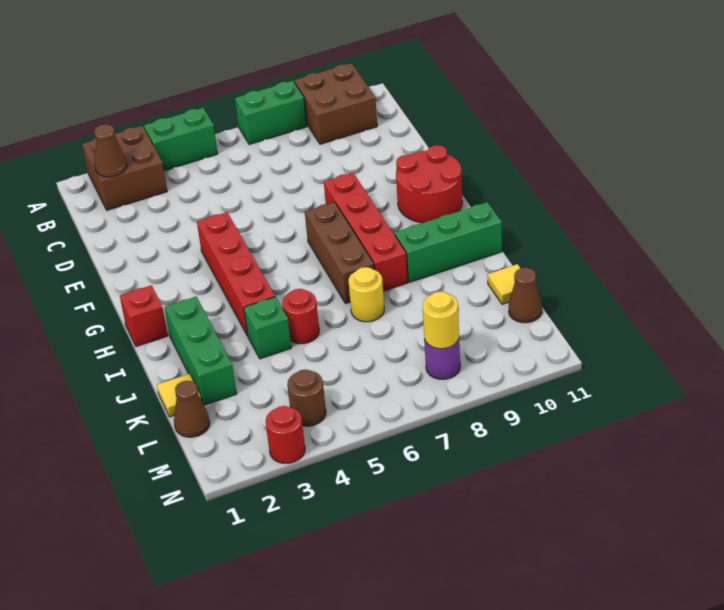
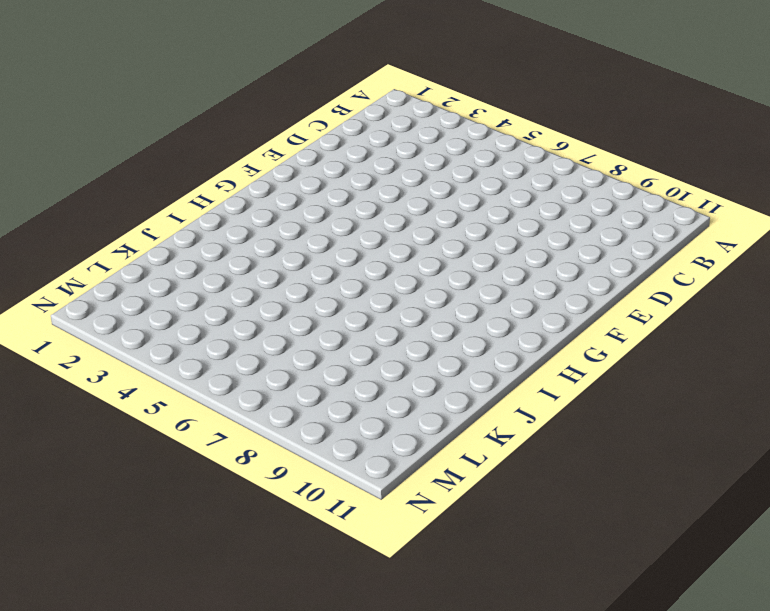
none -> brown 2x2 brick [82,126,167,210]
none -> green 1x2 brick [144,108,218,171]
none -> green 1x2 brick [235,81,307,145]

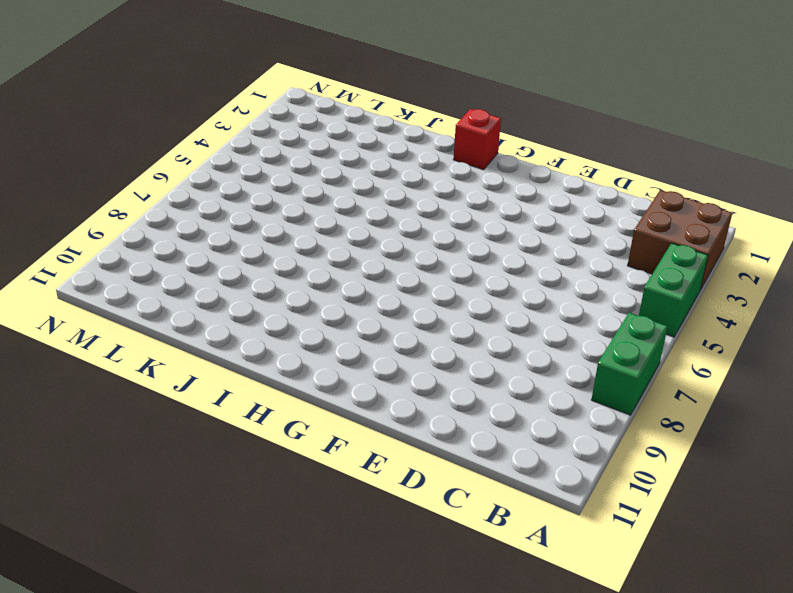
none -> brown 2x2 brick [294,63,377,144]
none -> red 1x4 brick [197,212,275,336]
none -> red 1x4 brick [324,173,408,291]

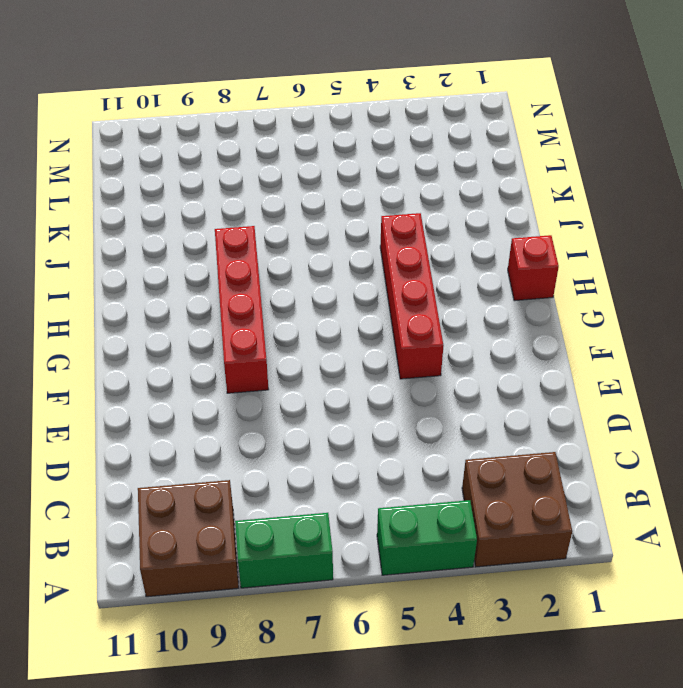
none -> red 2x2 round brick [396,145,463,223]
none -> brown 1x3 brick [305,202,374,304]
none -> green 1x3 brick [165,297,237,405]

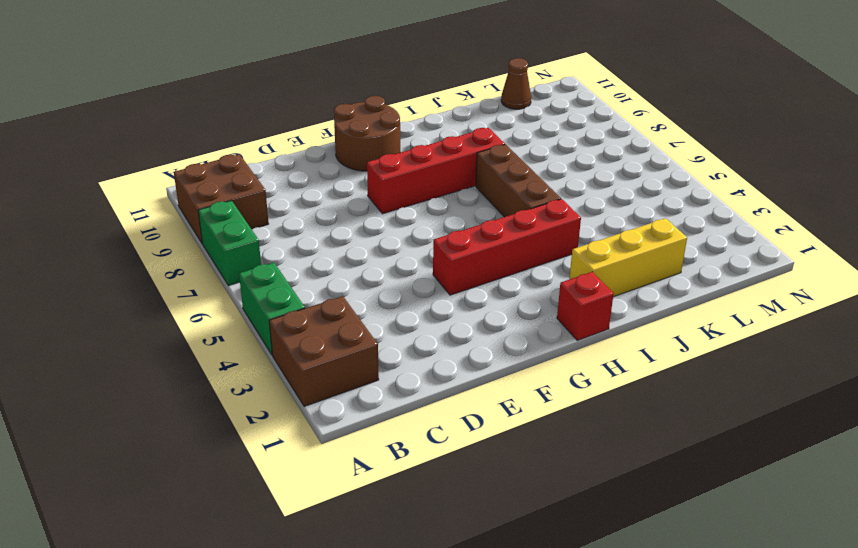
brown 2x2 round brick [334,96,400,171] -> red 2x2 round brick [396,145,463,223]
yellow 1x3 brick [569,218,687,297] -> green 1x3 brick [165,297,237,405]
brown 1x3 brick [476,144,561,217] -> brown 1x3 brick turned to [305,202,374,304]
none -> green 1x3 brick [395,202,502,282]
none -> green 1x1 brick [244,297,291,359]
none -> red 1x1 round brick [282,289,319,344]

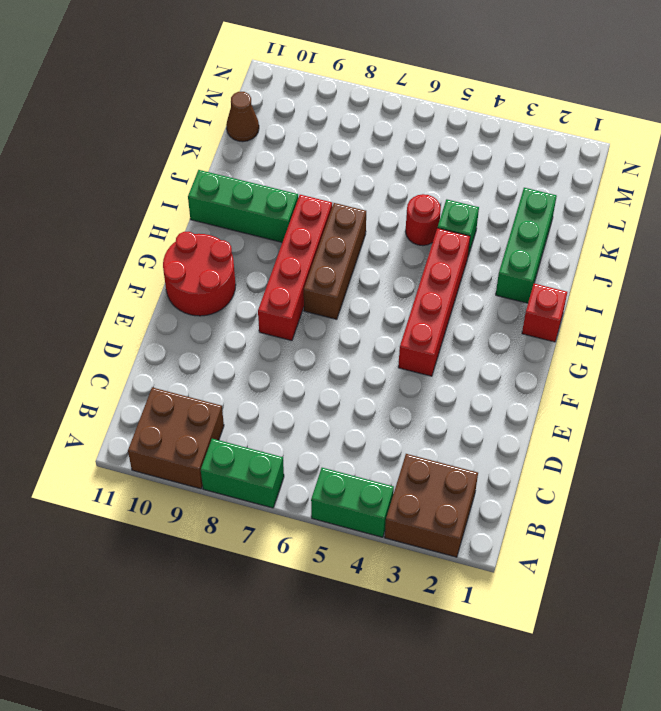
none -> yellow 1x1 round brick [349,267,384,322]
none -> yellow 1x1 tile [157,374,201,417]
none -> yellow 1x1 tile [488,264,520,304]

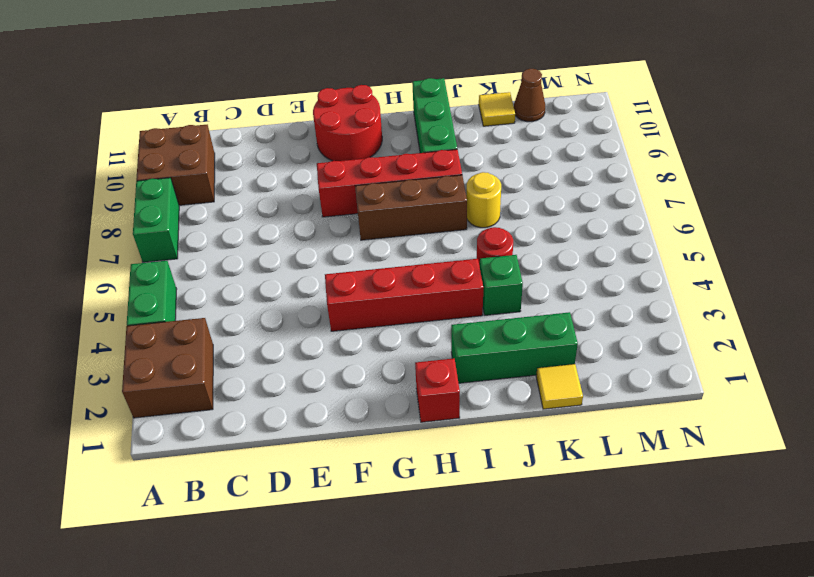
none -> brown 1x1 cone [174,381,210,437]
none -> brown 1x1 round brick [287,370,326,426]
none -> purple 1x1 round brick [424,339,460,379]

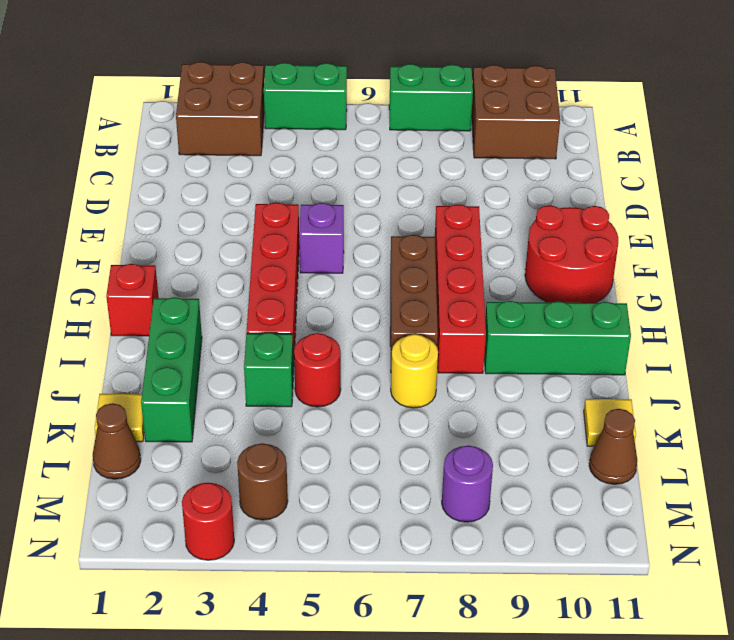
purple 1x1 brick [299,203,344,273] -> none
none -> brown 1x1 cone [94,124,127,177]
none -> yellow 1x1 round brick [423,291,459,349]

